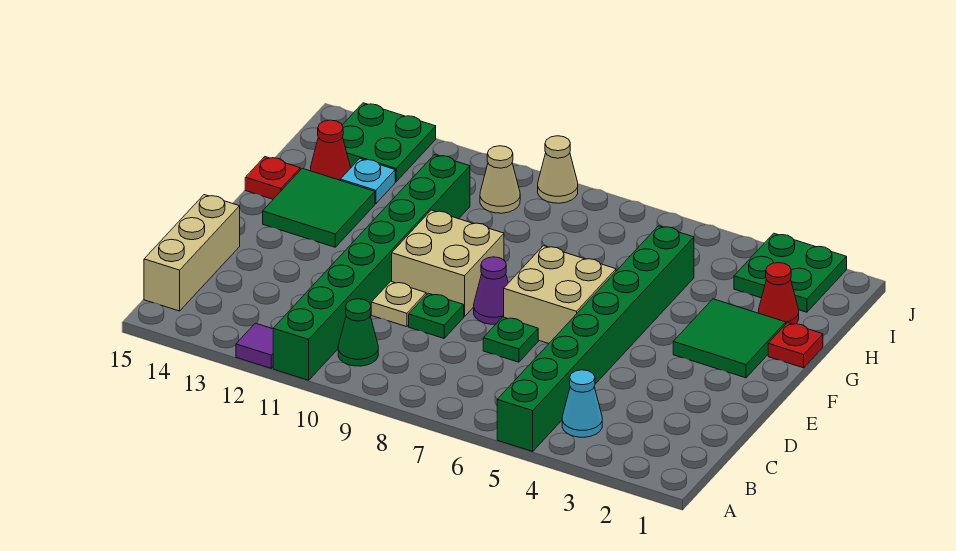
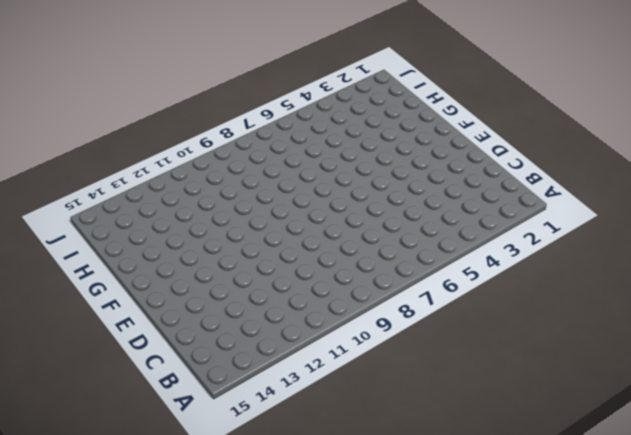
none -> green 1x8 brick [497,226,694,451]
none -> green 1x8 brick [273,155,470,380]
none -> purple 1x1 tile [236,323,273,368]

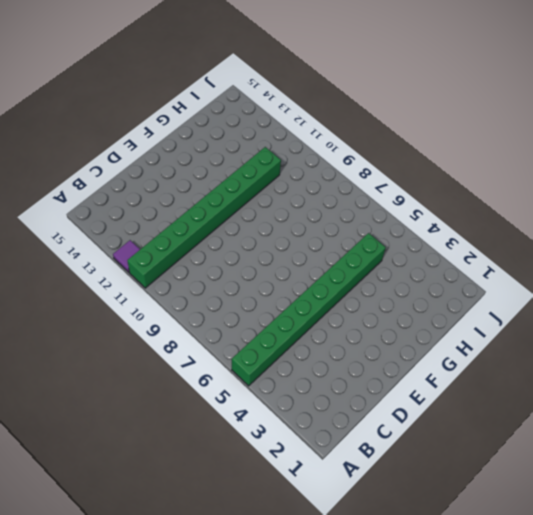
none -> cyan 1x1 cone [562,370,602,437]
none -> green 1x1 cone [338,299,378,366]
none -> tan 1x3 brick [144,195,240,311]

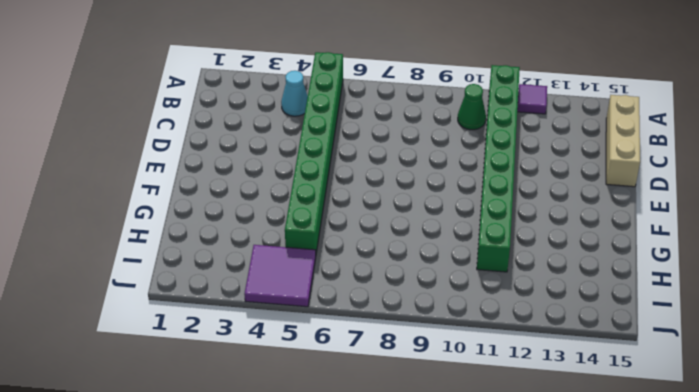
purple 2x2 tile [244,245,316,307] -> none
none -> green 1x1 plate [483,317,538,362]
none -> green 1x1 plate [409,293,464,338]
none -> tan 1x1 plate [371,281,426,327]

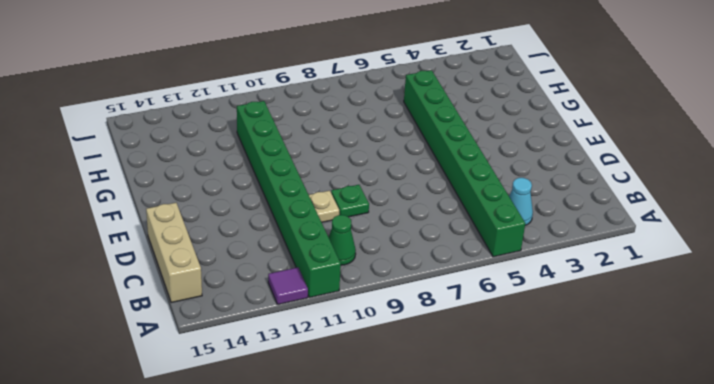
none -> green 1x1 plate [483,317,538,362]
none -> tan 2x2 brick [504,246,616,343]
none -> purple 1x1 cone [474,257,508,324]

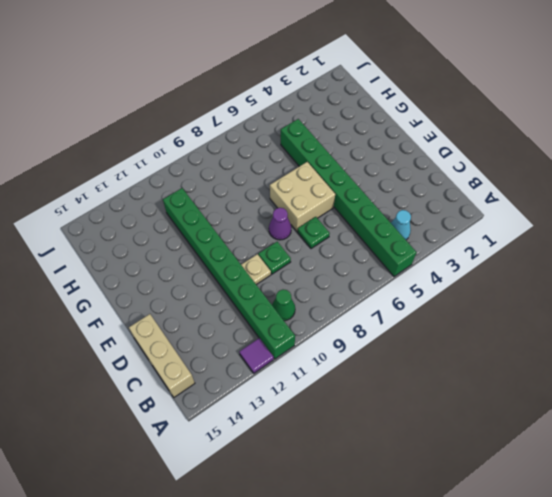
none -> tan 2x2 brick [392,210,504,317]
none -> green 2x2 tile [673,299,786,378]
none -> green 2x2 tile [263,168,375,247]

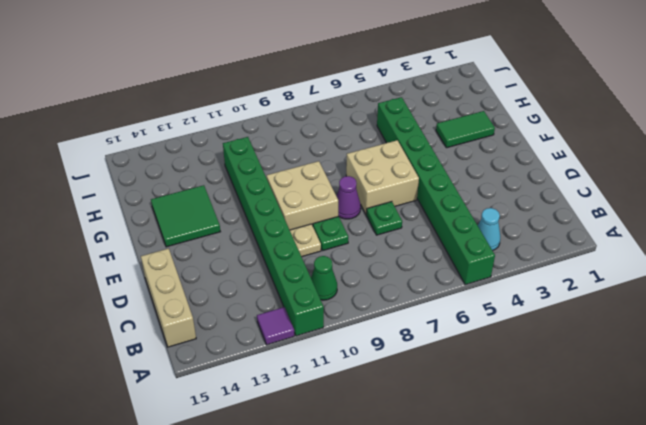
green 1x2 tile [436,111,495,148] -> green 2x2 tile [673,299,786,378]
none -> red 1x1 plate [768,323,823,368]
none -> red 1x1 plate [245,157,300,199]
none -> red 1x1 cone [759,263,799,324]

